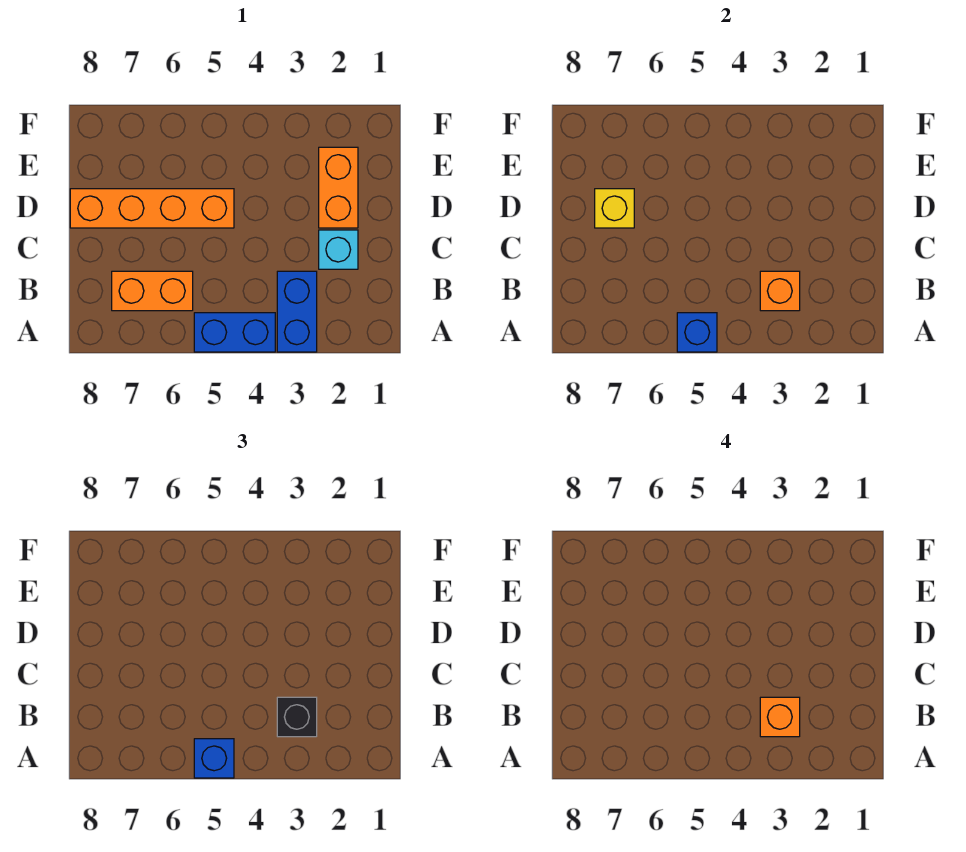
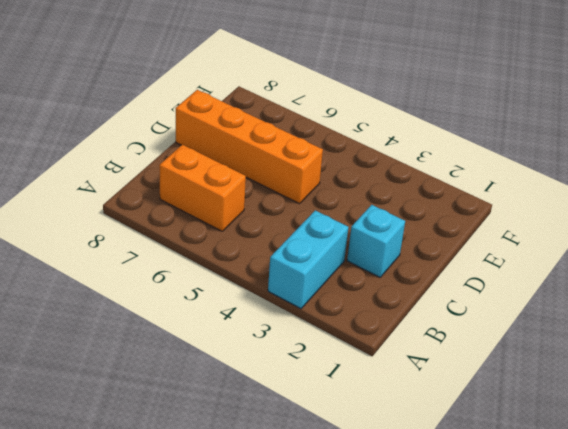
cyan 1x2 brick [268,210,349,309] -> blue 1x2 brick [277,271,317,352]
none -> blue 1x2 brick [194,313,275,352]
none -> orange 1x2 brick [319,147,358,228]
none -> blue 1x1 brick [677,313,717,352]

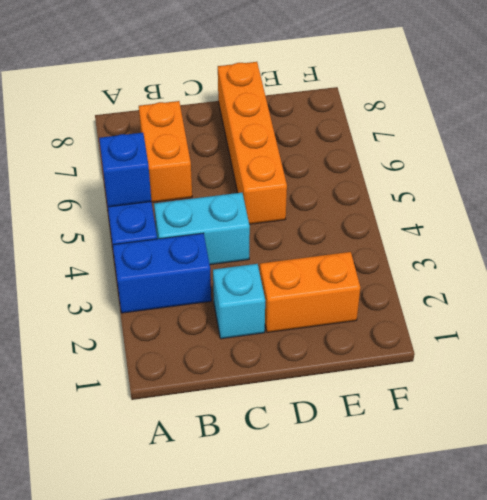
cyan 1x2 brick [154,193,250,265] -> none
none -> orange 1x1 brick [760,271,800,311]
none -> yellow 1x1 brick [595,189,634,228]
none -> blue 1x1 brick [194,739,234,778]

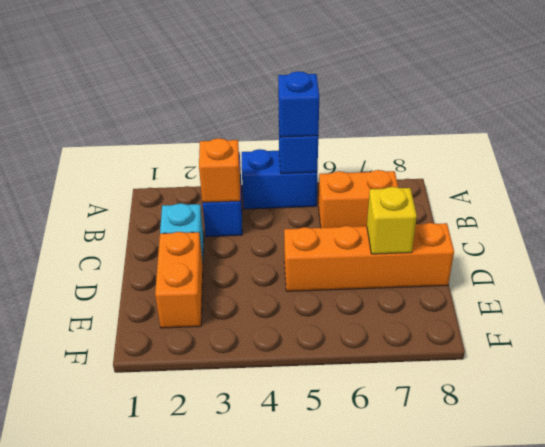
none -> black 1x1 brick [277,697,317,737]
none -> orange 1x1 brick [760,697,800,737]

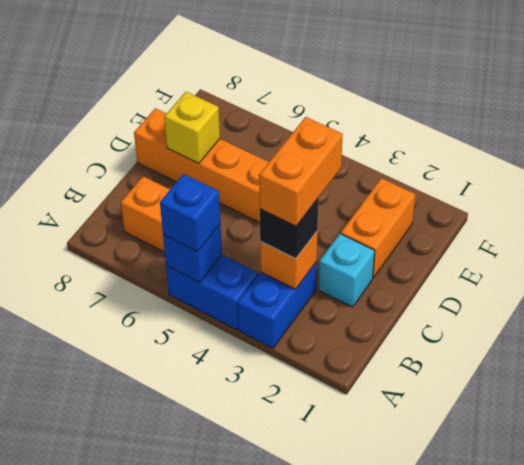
orange 1x2 brick [259,117,343,226] -> orange 1x1 brick [760,697,800,737]

